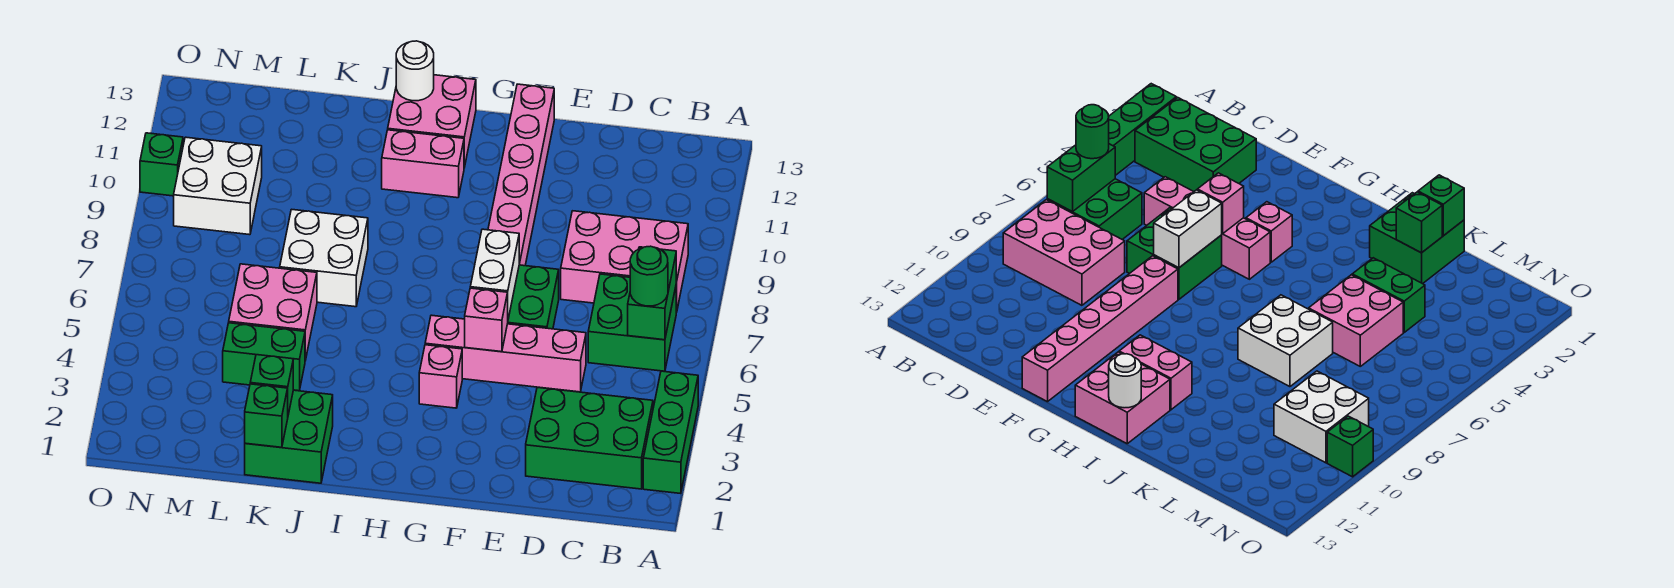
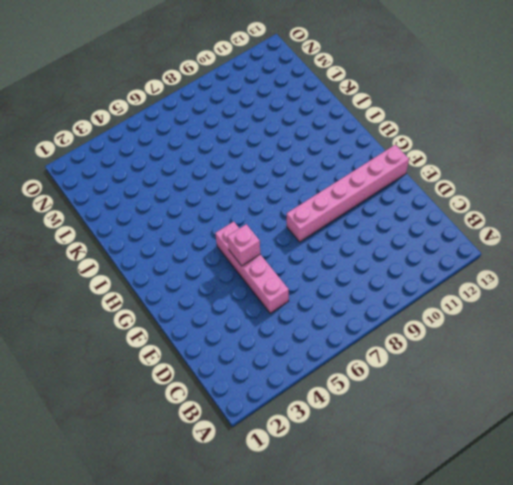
none -> green 1x3 brick [643,371,698,494]
none -> green 2x3 brick [526,387,653,489]
none -> green 2x2 brick [588,274,676,371]

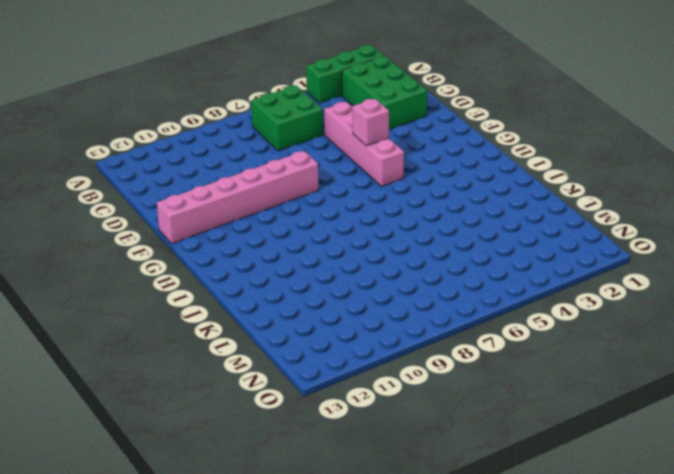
none -> pink 2x3 brick [561,211,688,312]
none -> green 2x2 brick [508,265,559,329]
none -> pink 1x1 brick [419,345,462,408]

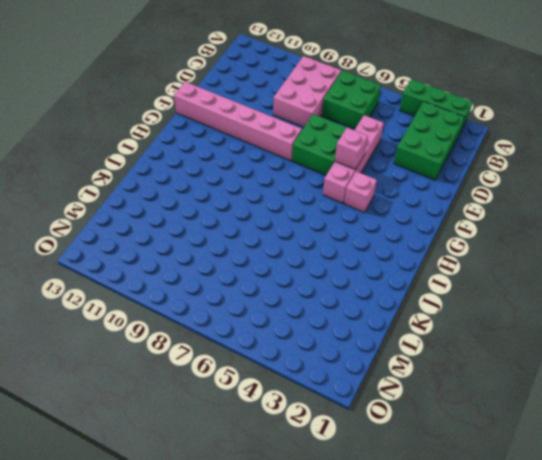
none -> pink 1x2 brick [382,130,464,198]
none -> pink 2x2 brick [388,75,476,168]
none -> green 2x2 brick [245,390,333,483]

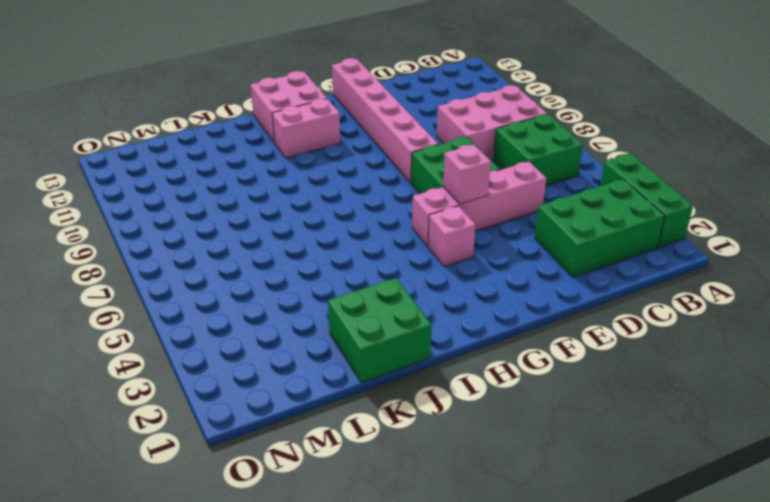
none -> white 2x2 brick [280,209,368,307]
none -> green 1x2 brick [223,323,305,391]
none -> pink 2x2 brick [229,264,317,361]

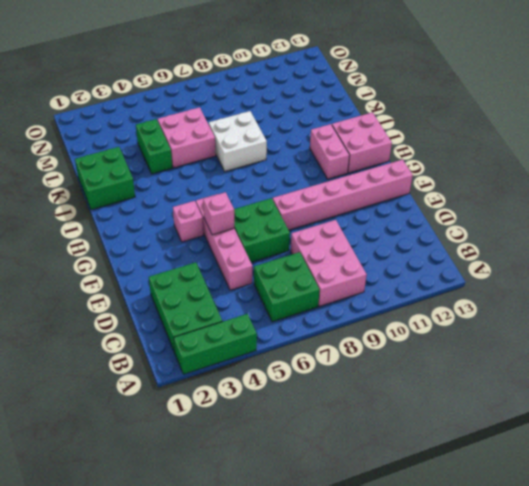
none -> white 2x2 brick [174,137,262,235]
none -> green 1x1 brick [140,133,183,196]
none -> green 1x2 brick [628,247,676,340]

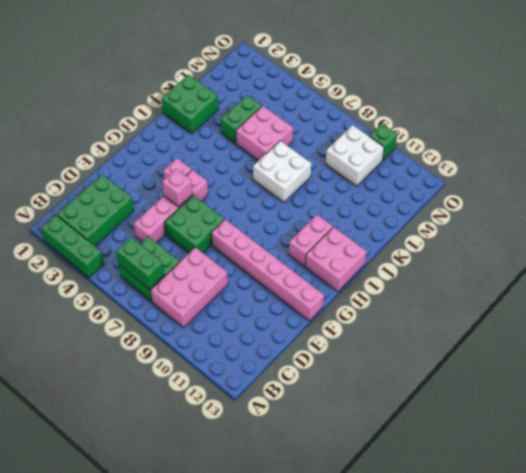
none -> white 1x2 brick [470,229,519,319]
none -> white 1x1 round brick [396,41,434,101]
none -> green 1x1 brick [245,384,288,447]

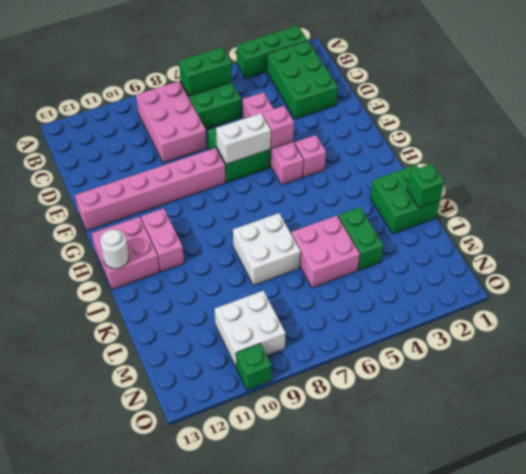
none -> green 1x1 brick [250,355,293,415]
none -> green 1x1 round brick [630,246,668,306]

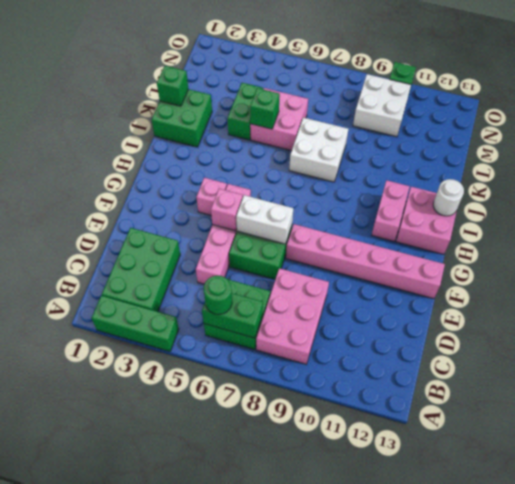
green 1x1 brick [250,88,280,129] -> green 1x1 brick moved to [250,355,293,415]

